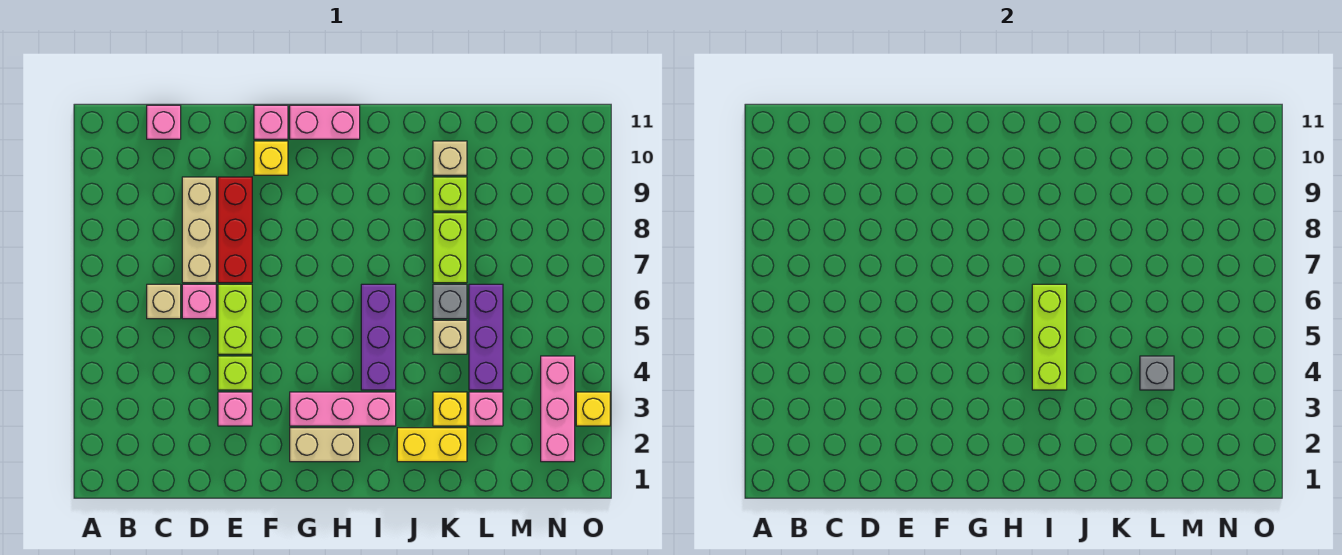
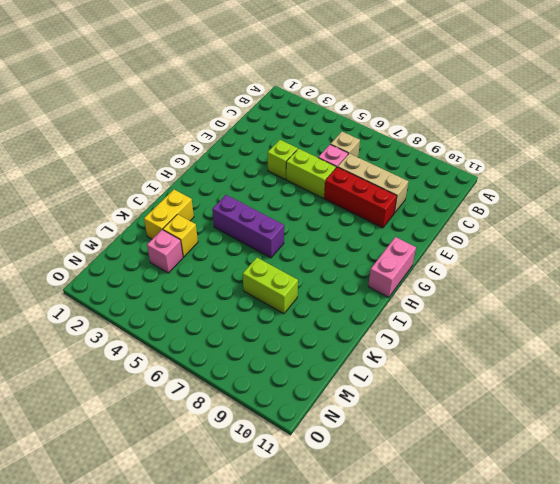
none -> pink 1x1 brick [147,105,181,139]
none -> pink 1x1 brick [218,392,252,426]
none -> yellow 1x1 brick [254,141,288,175]

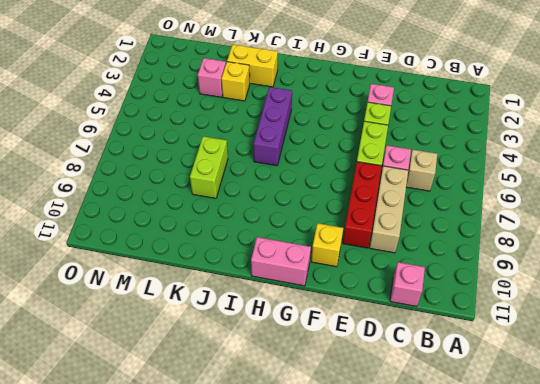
none -> pink 1x1 brick [254,105,288,139]
none -> tan 1x2 brick [290,428,360,462]
none -> pink 1x3 brick [290,392,396,426]

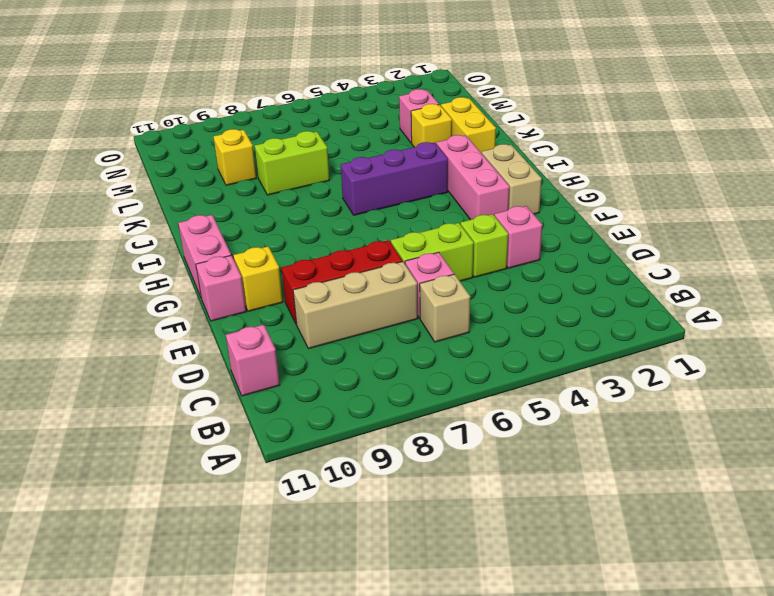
yellow 1x1 brick [213,129,256,185] -> yellow 1x1 brick moved to [576,392,610,426]
none -> tan 1x1 brick [433,320,467,354]
none -> grey 1x1 brick [433,284,467,319]
none -> lime 1x1 brick [433,177,467,211]

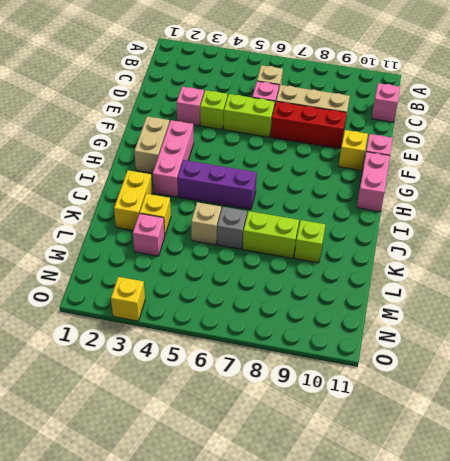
none -> tan 1x1 brick [433,141,467,175]
none -> purple 1x3 brick [469,284,503,390]
none -> pink 1x3 brick [541,356,575,462]

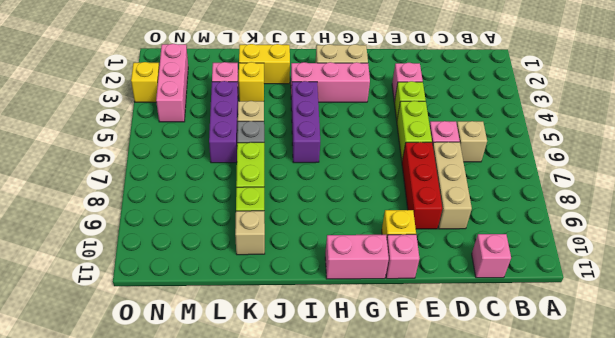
none -> lime 1x3 brick [1032,284,1067,390]
none -> grey 1x1 brick [1140,356,1174,390]

